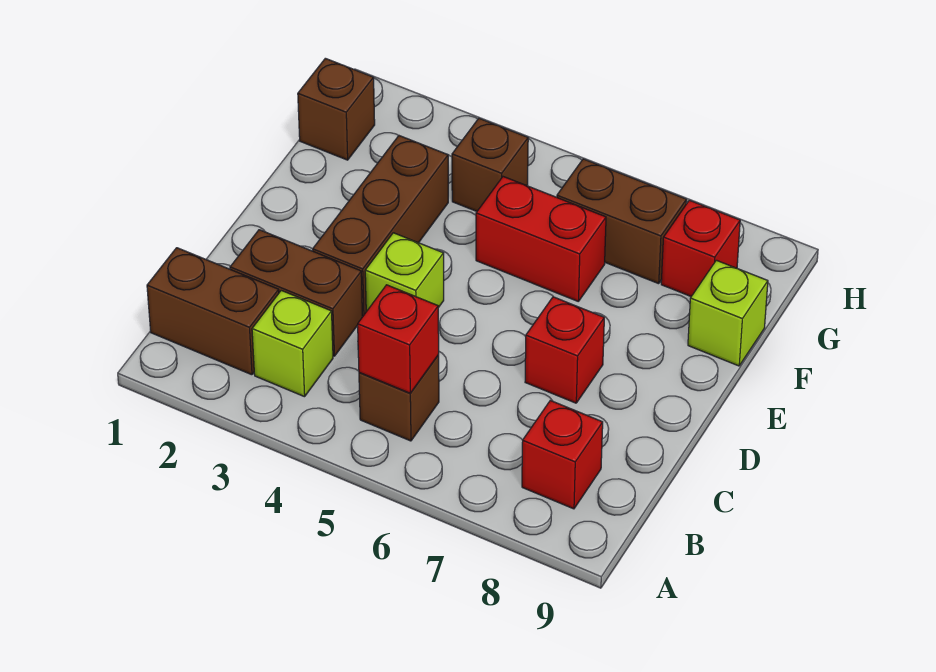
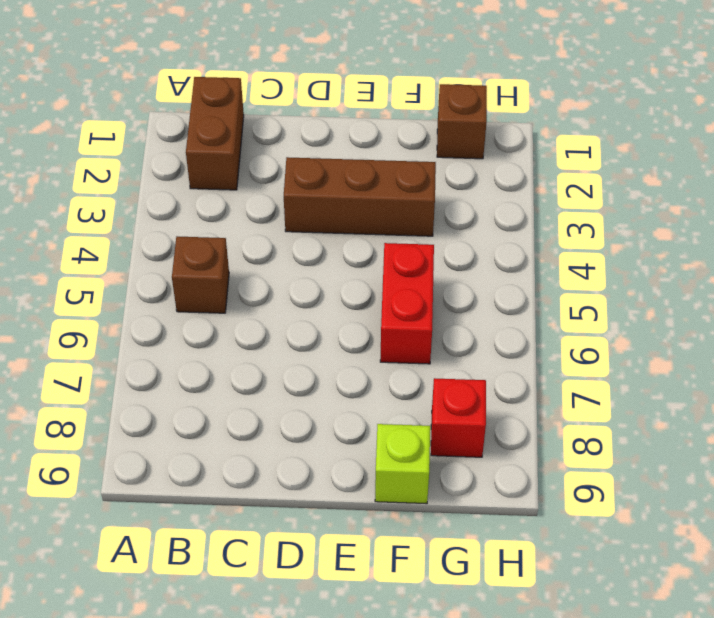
none -> lime 1x1 brick [252,290,333,397]
none -> red 1x1 brick [522,400,603,509]
none -> brown 1x2 brick [230,230,363,356]

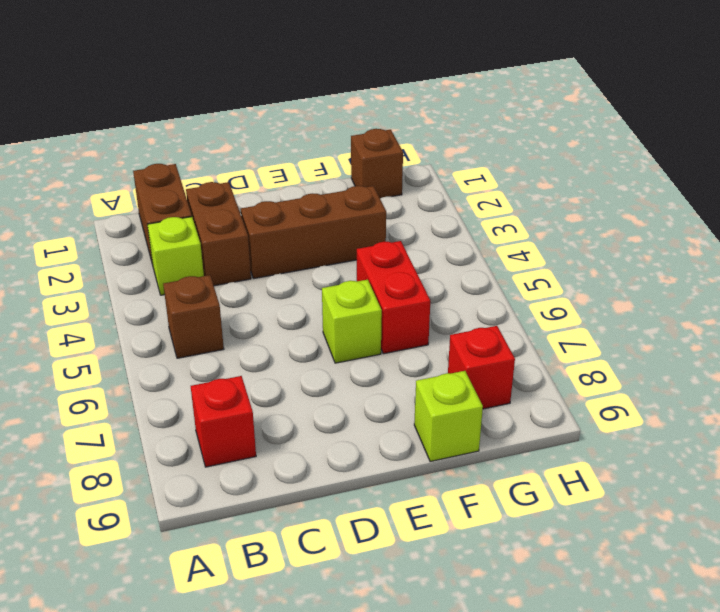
lime 1x1 brick [322,280,382,363] -> lime 1x1 brick moved to [365,233,444,312]
none -> red 1x1 brick [525,297,604,403]
none -> brown 1x1 brick [452,118,528,211]
none -> brown 1x2 brick [557,159,687,284]

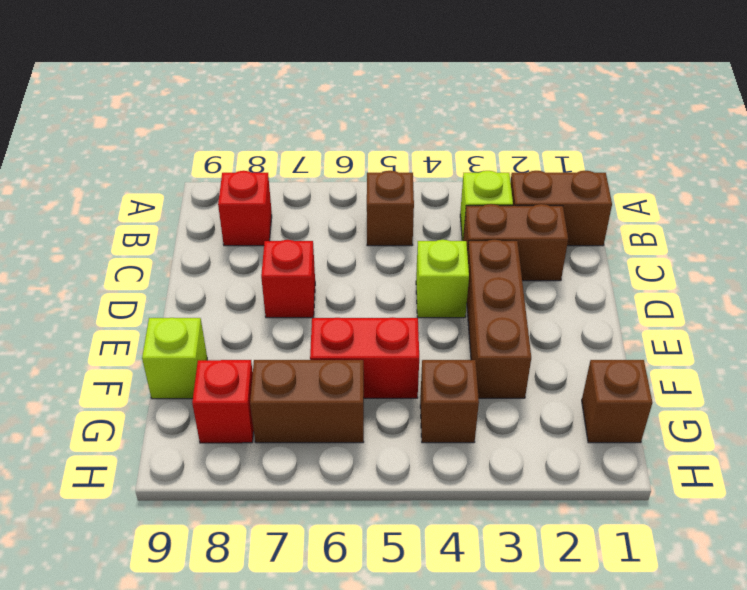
none -> red 1x1 brick [358,285,439,393]

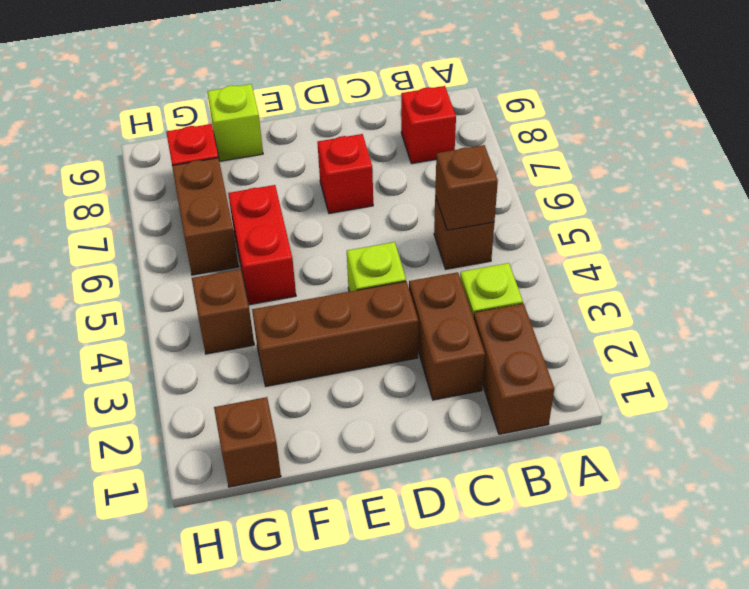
brown 1x1 brick [435,145,498,230] -> red 1x1 brick [358,285,439,393]

